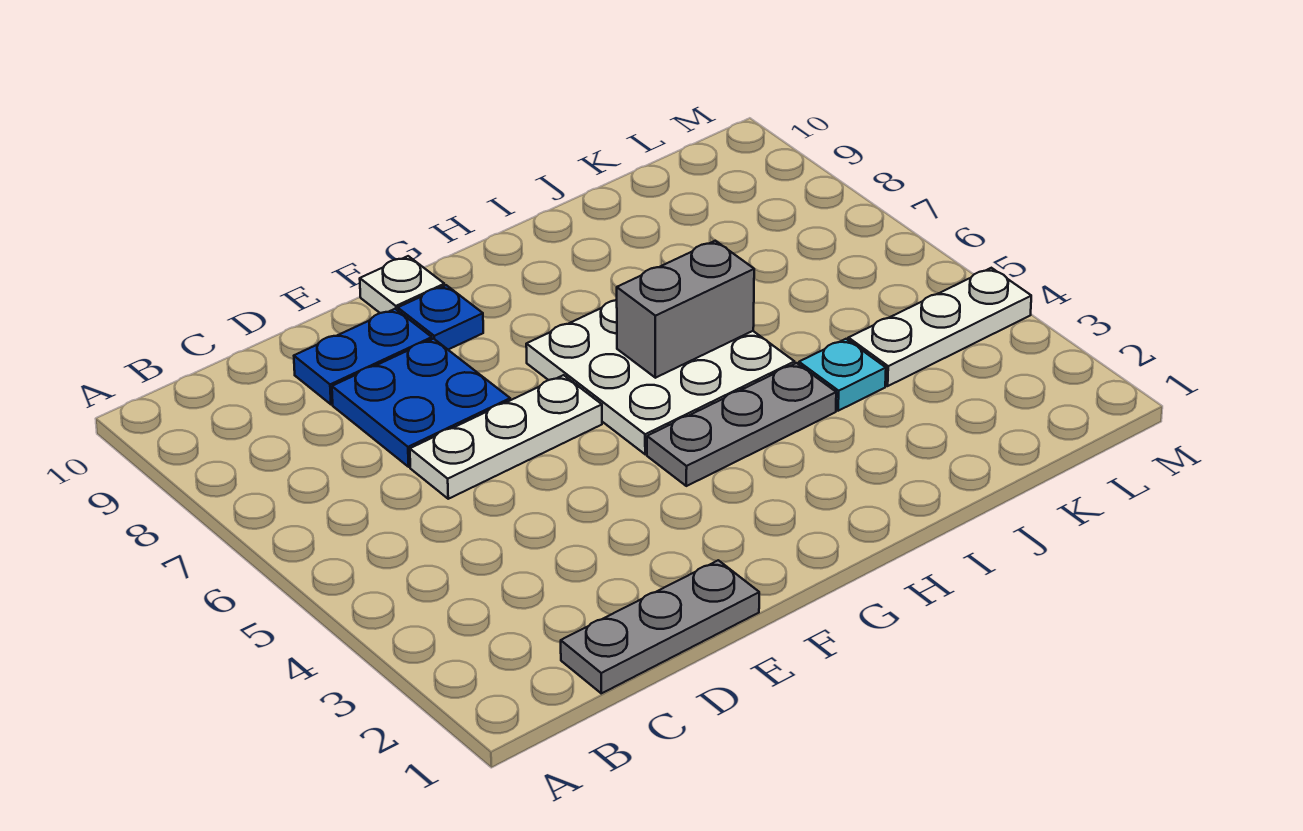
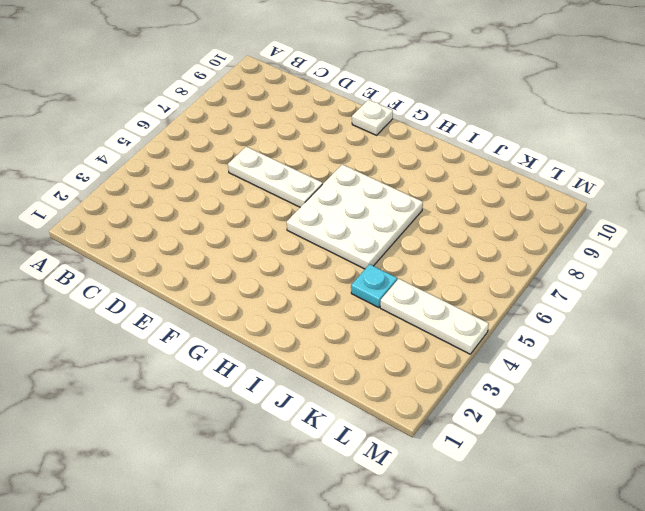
none -> grey 1x3 plate [561,560,759,693]
none -> blue 2x2 plate [332,339,510,467]

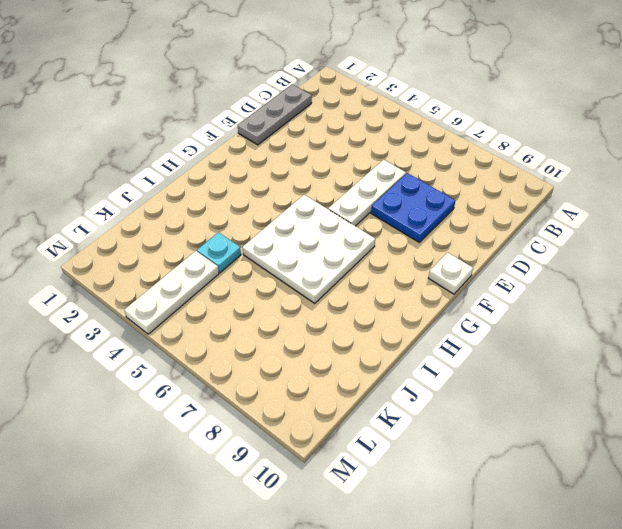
none -> blue 1x2 plate [294,309,432,404]
none -> blue 1x1 plate [398,285,483,350]

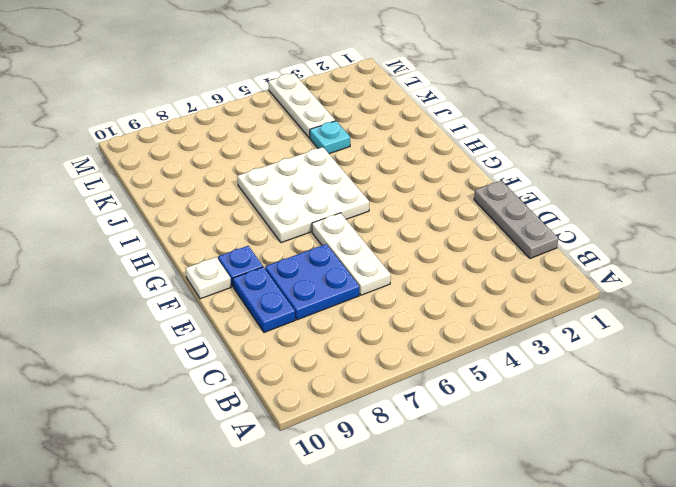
none -> grey 1x3 plate [647,363,836,486]
none -> grey 1x2 brick [617,241,754,378]

